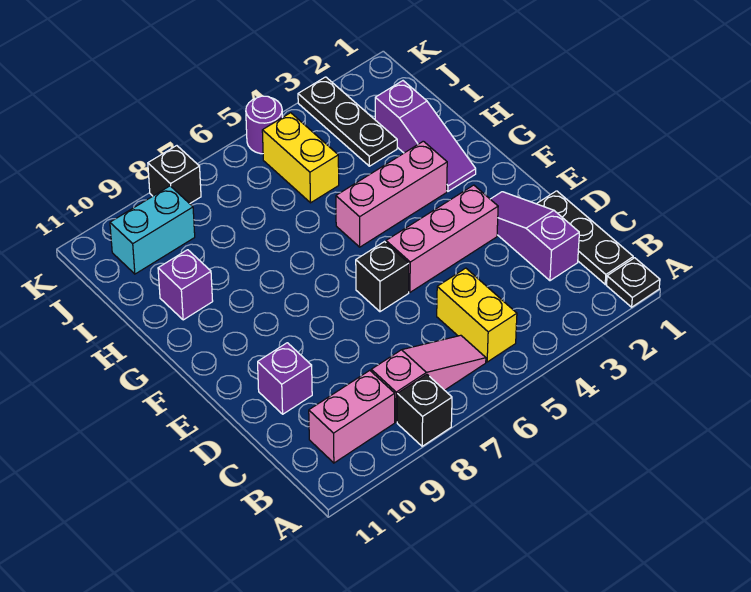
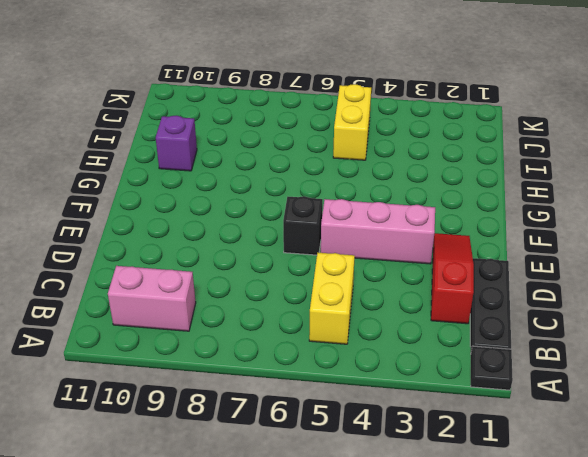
red 1x3 slope [431,233,474,324] -> purple 1x3 slope [491,192,579,281]
none -> black 1x1 brick [397,374,452,446]
none -> pink 1x3 slope [371,335,486,422]
none -> purple 1x1 brick [258,343,312,414]

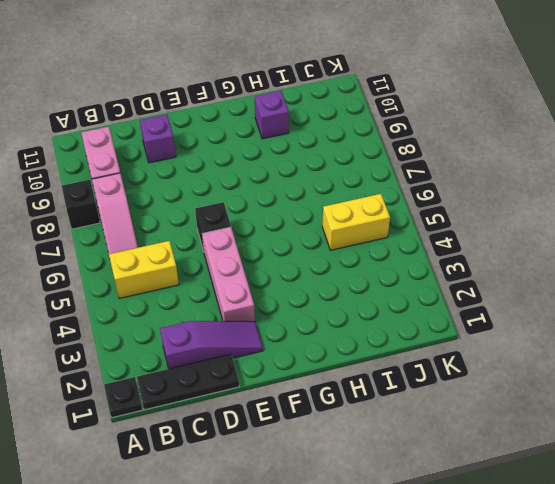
none -> purple 1x3 slope [375,81,476,191]
none -> pink 1x3 brick [336,141,447,247]
none -> black 1x3 plate [298,77,397,166]

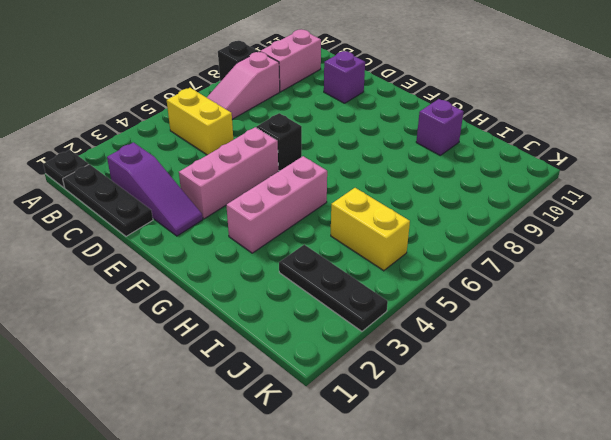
none -> purple 1x3 slope [375,81,476,191]
none -> cyan 1x2 brick [110,186,195,274]
none -> purple 1x1 round brick [246,96,282,154]

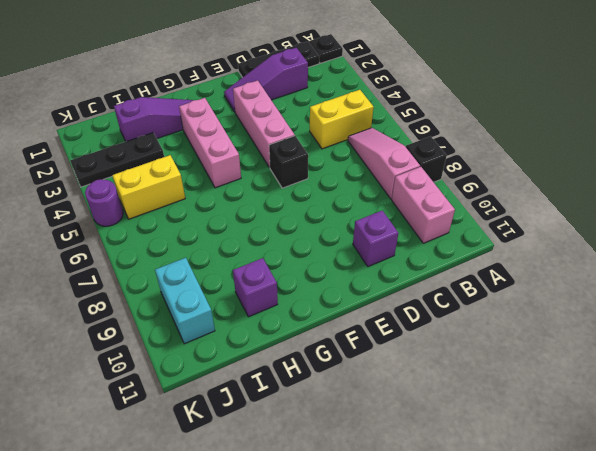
none -> black 1x1 brick [148,146,201,204]

